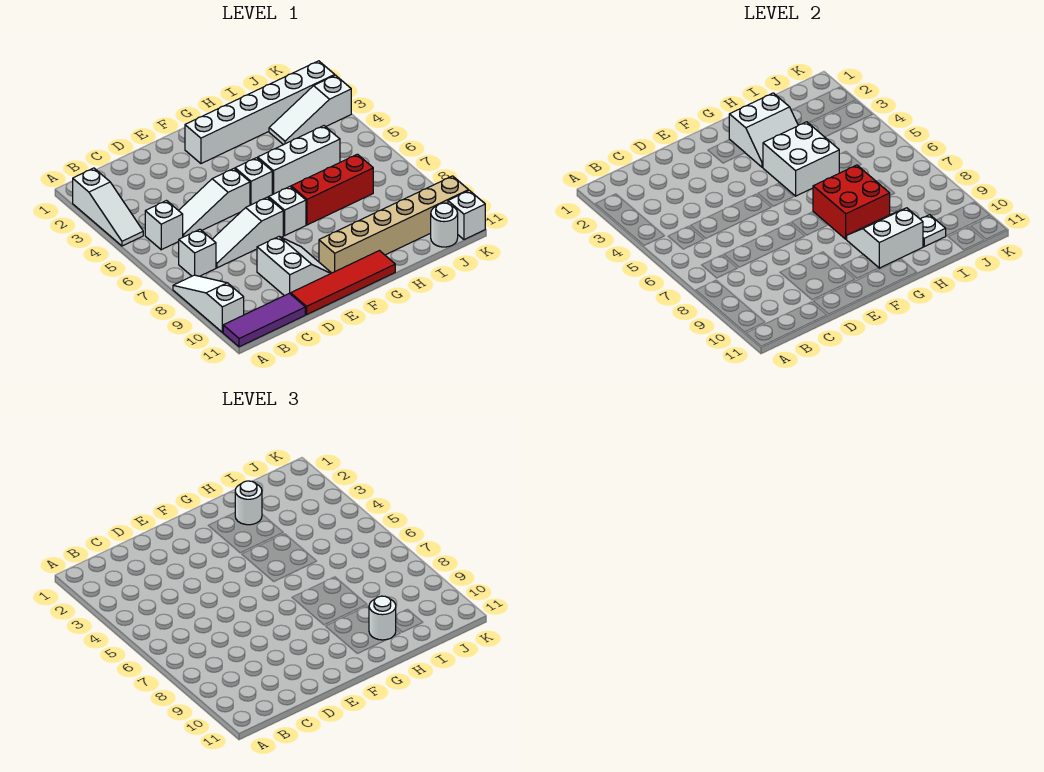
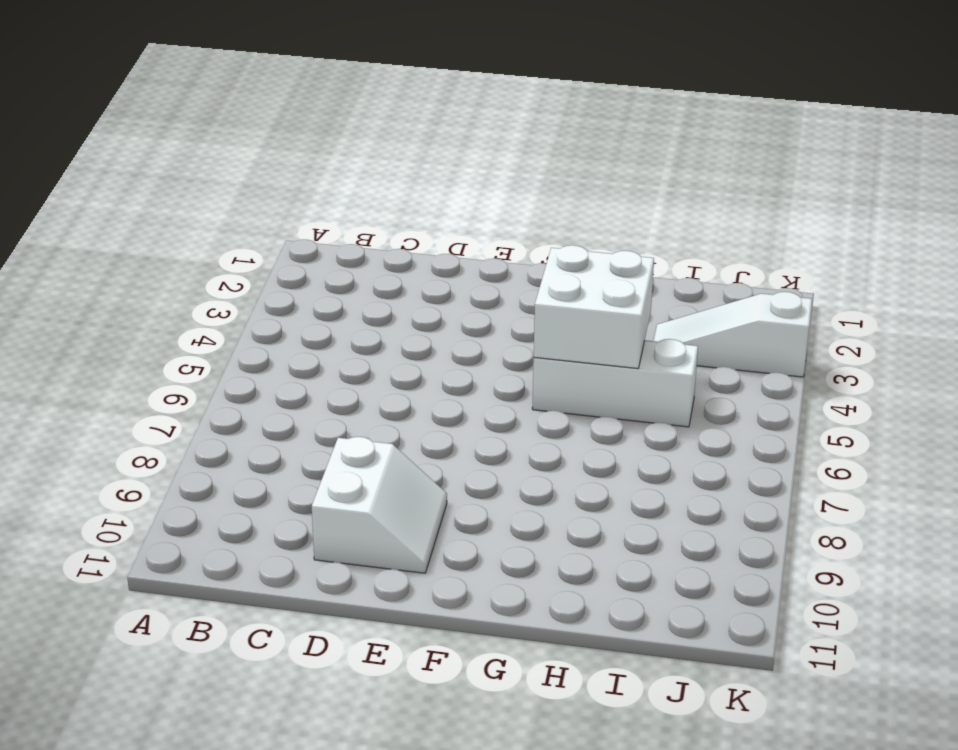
none -> white 1x3 slope [73,168,143,246]
none -> white 1x3 slope [173,275,244,332]
none -> purple 1x3 tile [223,293,305,347]

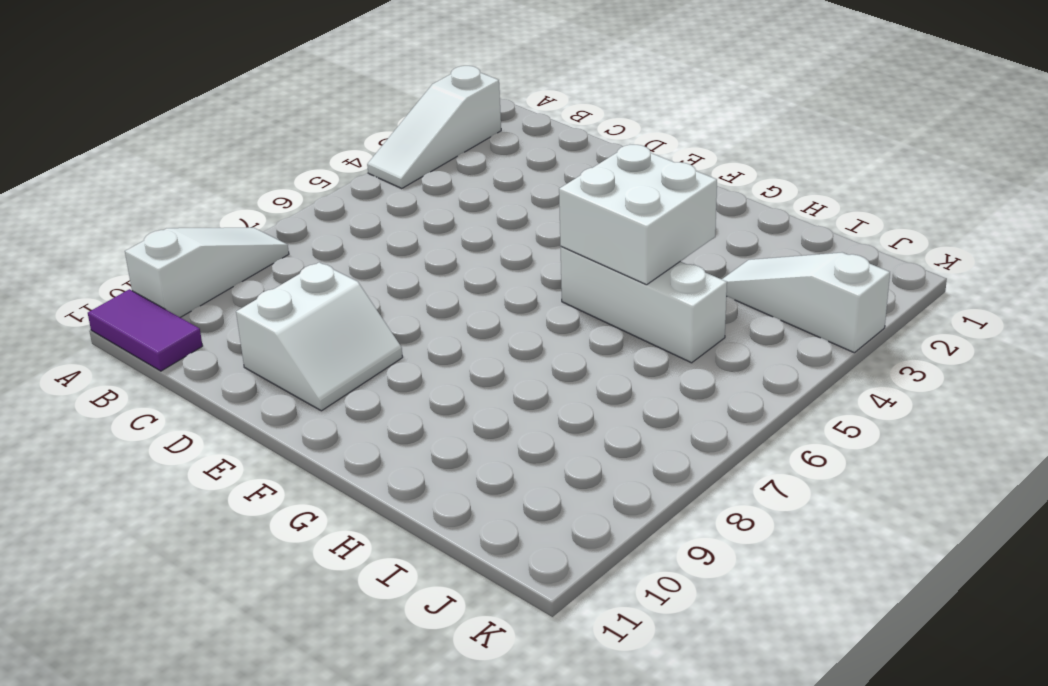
purple 1x2 tile [88,289,203,371] -> purple 1x3 tile [223,293,305,347]
none -> white 1x1 brick [145,201,183,250]
none -> white 1x1 brick [179,229,216,276]
none -> white 1x3 slope [179,169,250,237]

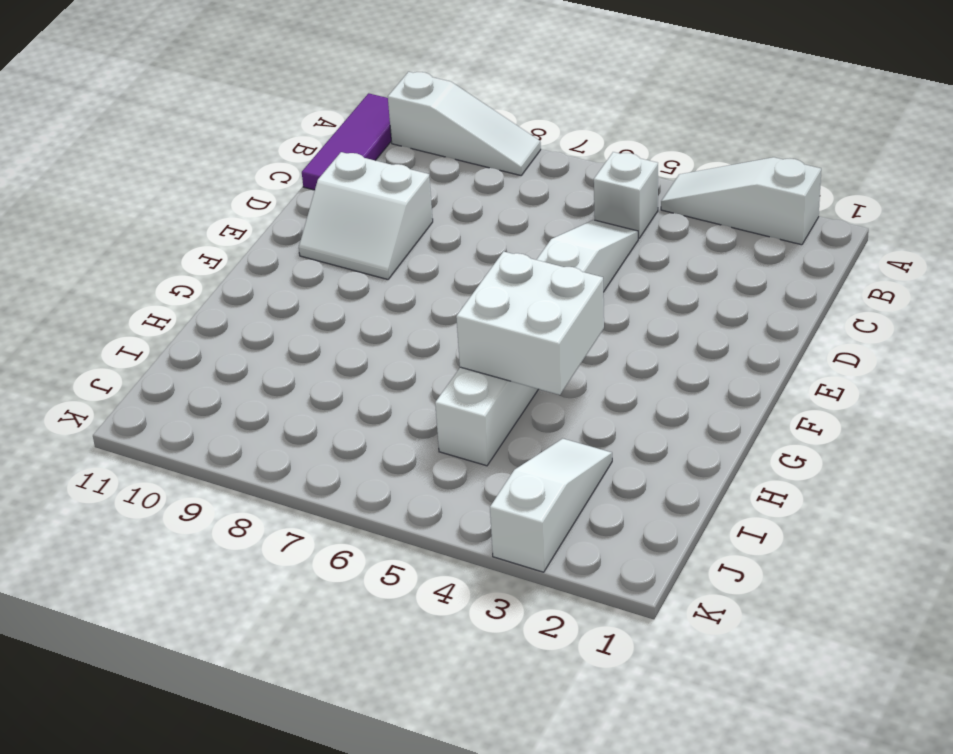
none -> white 1x1 brick [179,229,216,276]
none -> white 1x3 slope [212,197,283,268]
none -> red 1x4 tile [291,251,395,315]

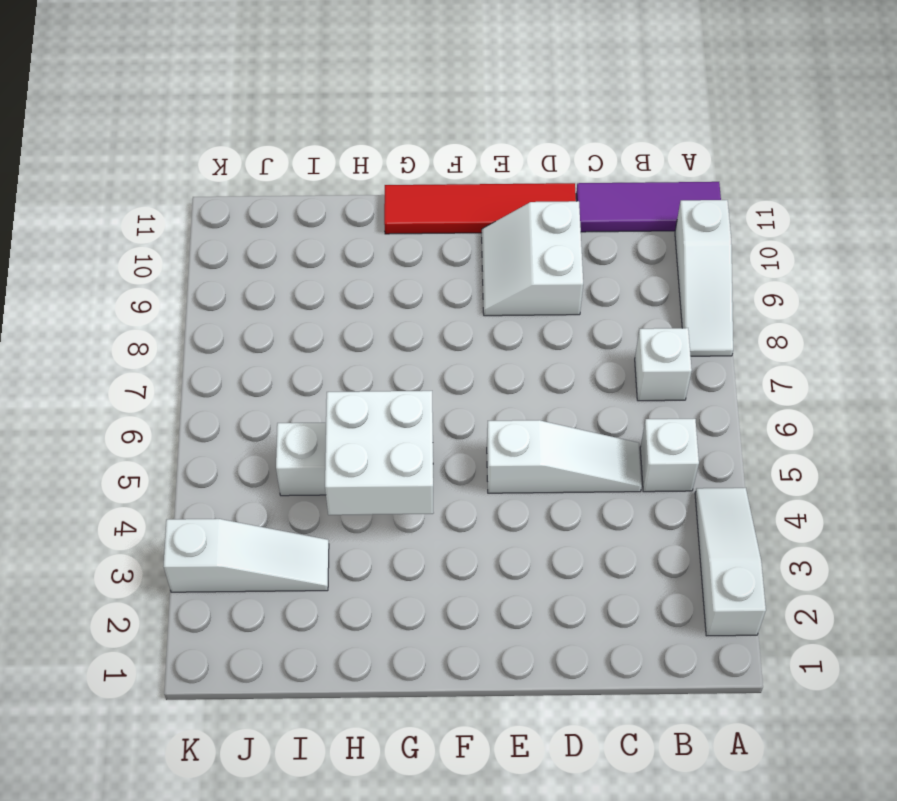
none -> white 1x3 slope [212,197,283,268]
none -> white 1x6 brick [185,61,335,164]
none -> white 1x1 brick [235,158,272,205]

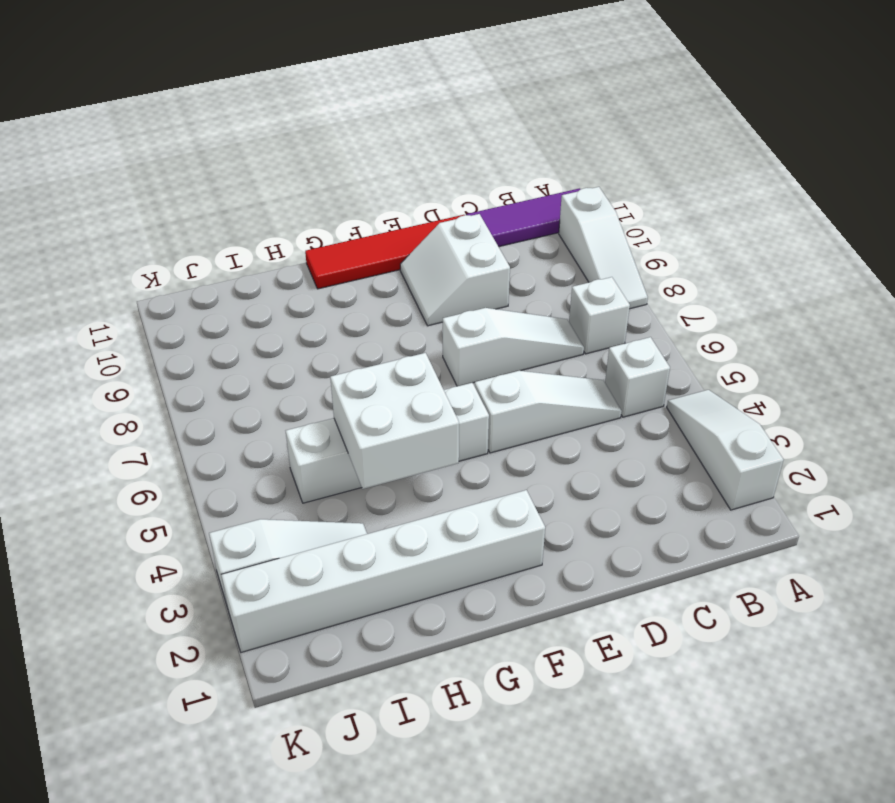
none -> white 1x1 brick [269,187,306,235]
none -> tan 1x6 brick [319,176,469,273]
none -> red 1x3 brick [291,154,373,225]

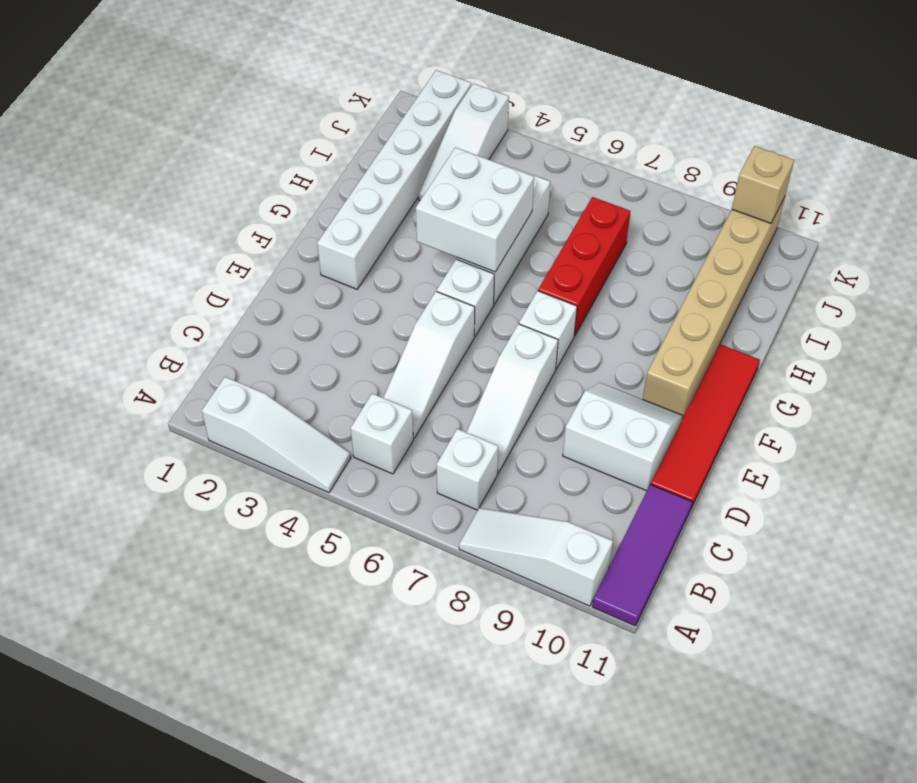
tan 1x1 brick [732,146,794,223] -> none
none -> white 1x1 round brick [431,203,458,247]
none -> white 1x1 brick [448,190,485,240]
none -> white 2x2 slope [729,93,798,167]

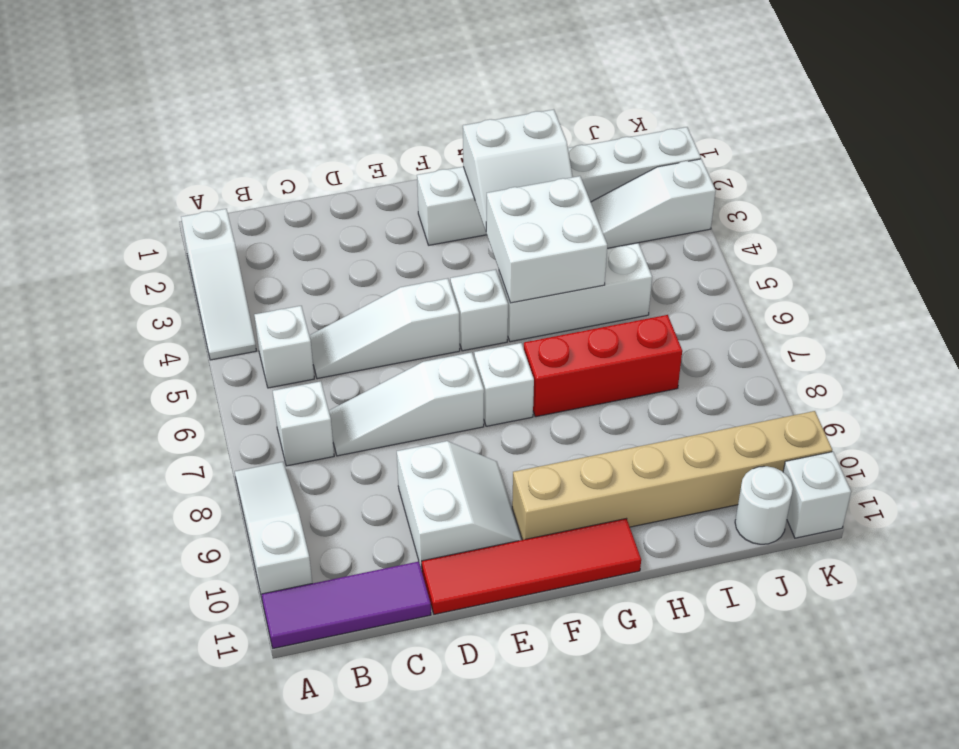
none -> red 2x2 brick [813,165,890,239]
none -> white 2x2 slope [847,208,923,268]
none -> white 1x1 plate [920,215,946,247]

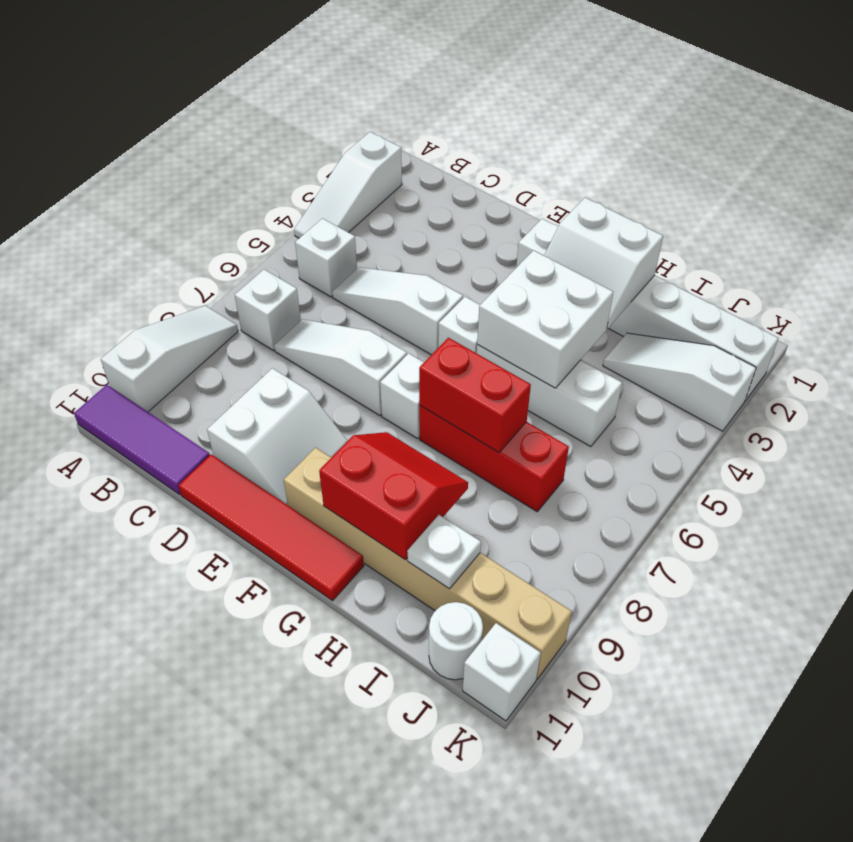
red 1x2 brick [419,338,531,452] -> red 2x2 brick [813,165,890,239]
red 2x2 slope [319,432,468,560] -> white 2x2 slope [847,208,923,268]
none -> white 1x1 round brick [235,481,262,525]
none -> white 1x1 round brick [369,596,396,640]

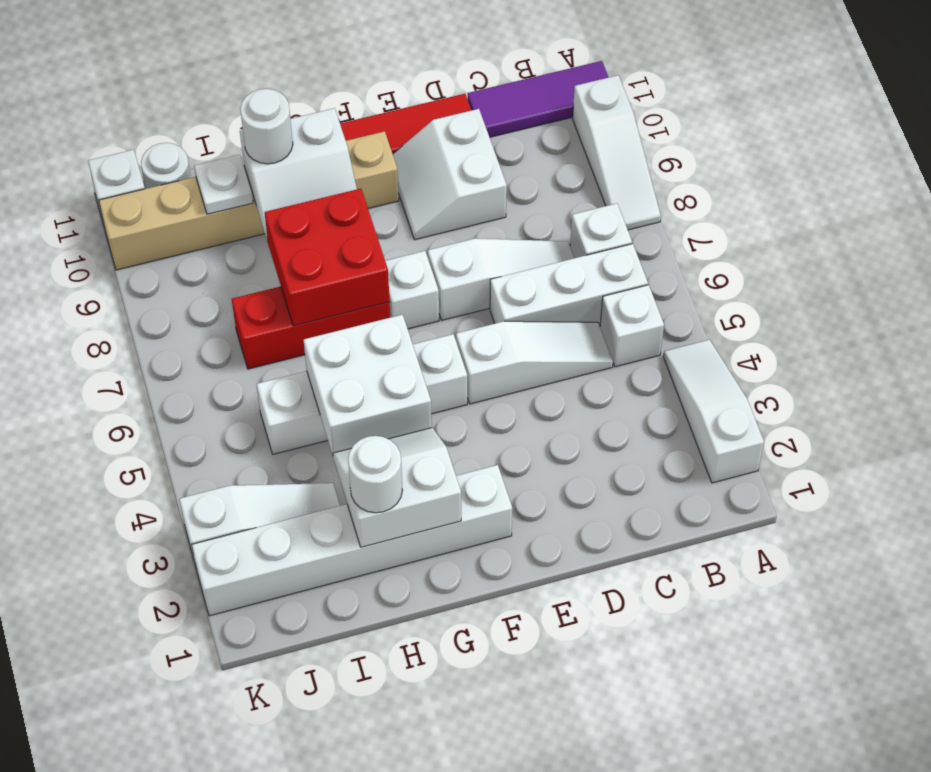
white 1x3 brick [490,244,648,325] -> none

